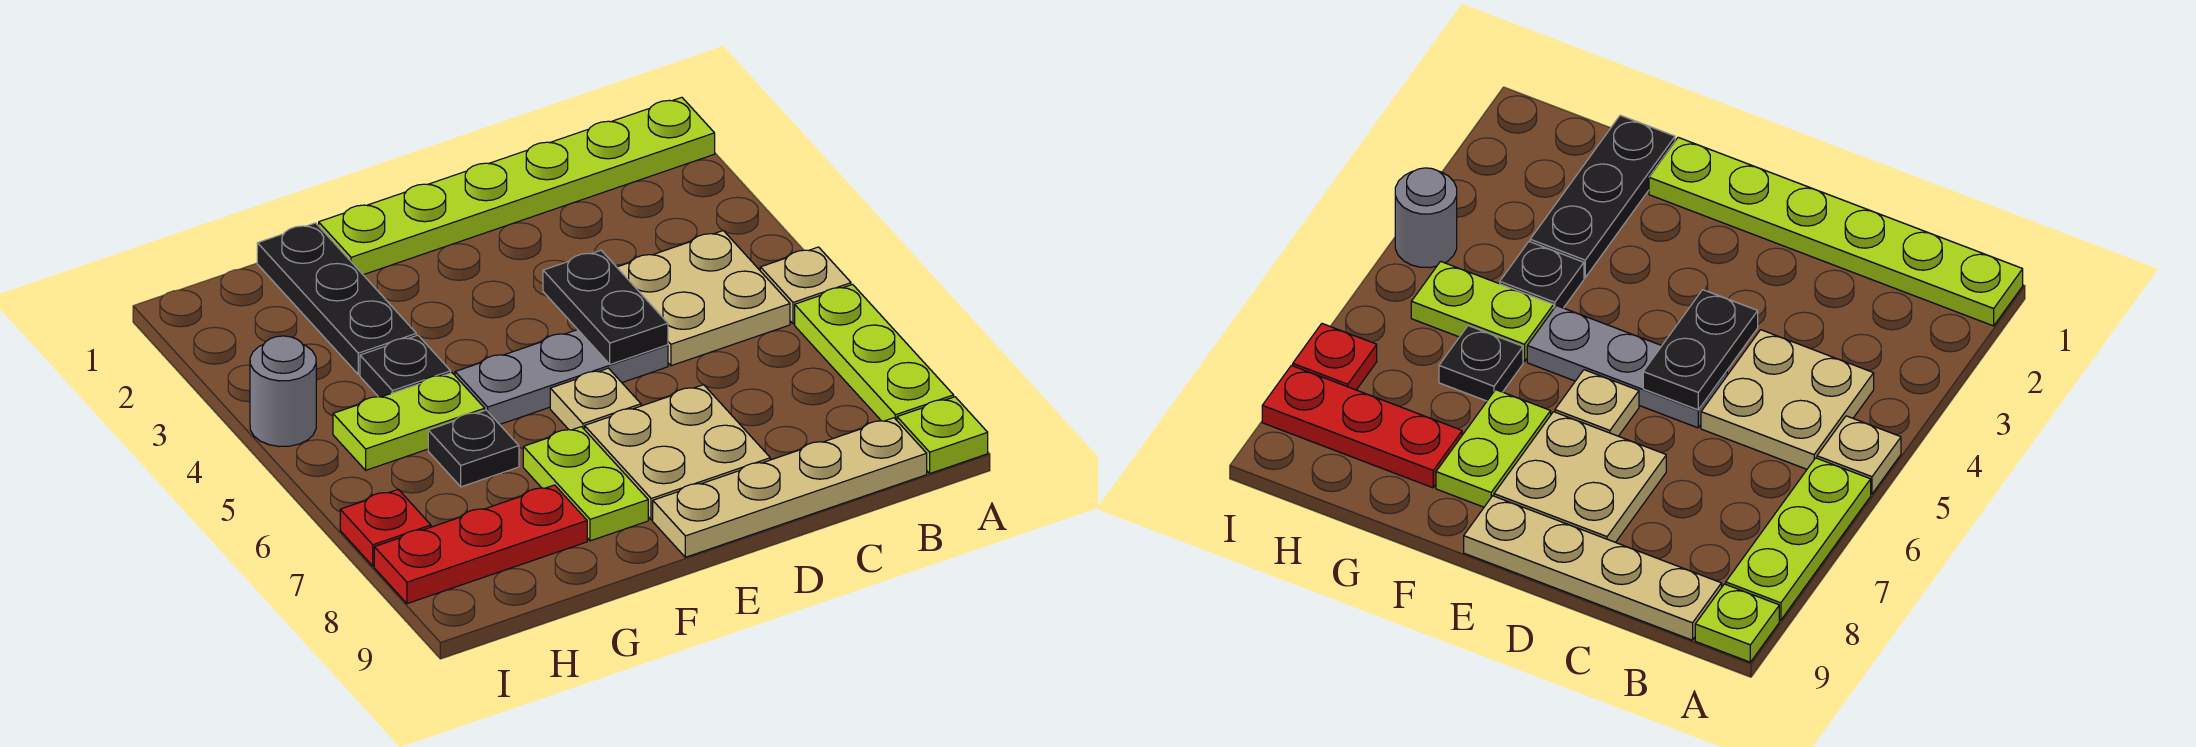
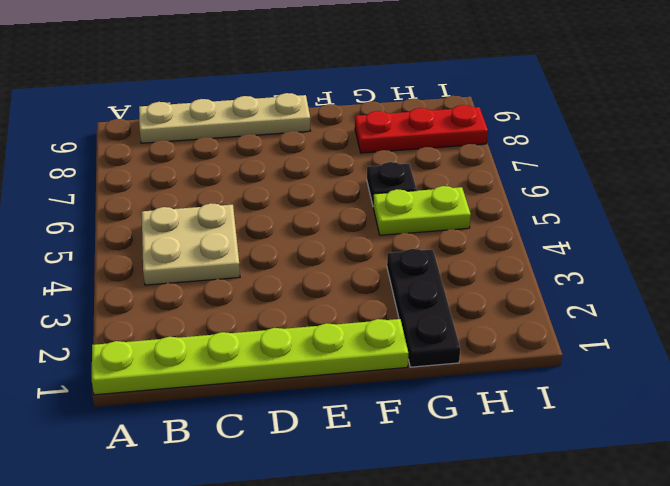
none -> tan 1x1 plate [760,247,851,324]
none -> lime 1x3 plate [795,285,954,421]
none -> lime 1x1 plate [897,397,988,473]

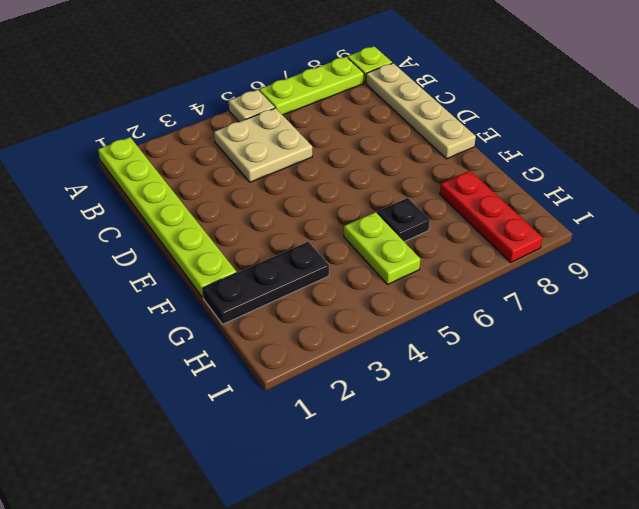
none -> grey 1x3 plate [455,330,668,424]
none -> tan 2x2 plate [585,385,770,520]
none -> tan 1x1 plate [550,368,641,430]

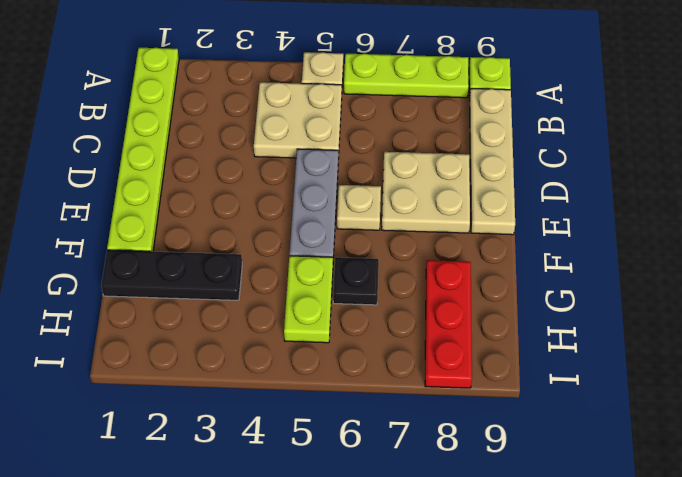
none -> lime 1x2 plate [523,427,648,541]
none -> black 1x1 plate [360,335,451,397]
none -> grey 1x1 round brick [250,336,316,447]

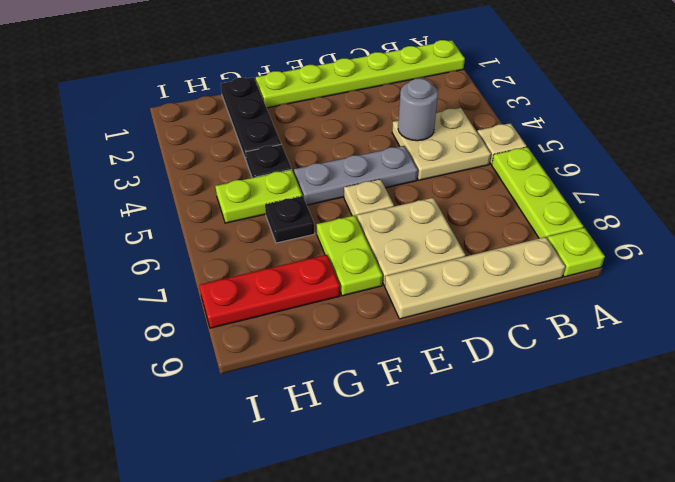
grey 1x1 round brick [398,78,438,141] -> grey 1x1 round brick moved to [250,336,316,447]
none -> red 1x1 plate [340,489,431,566]
none -> black 1x2 plate [543,250,668,364]

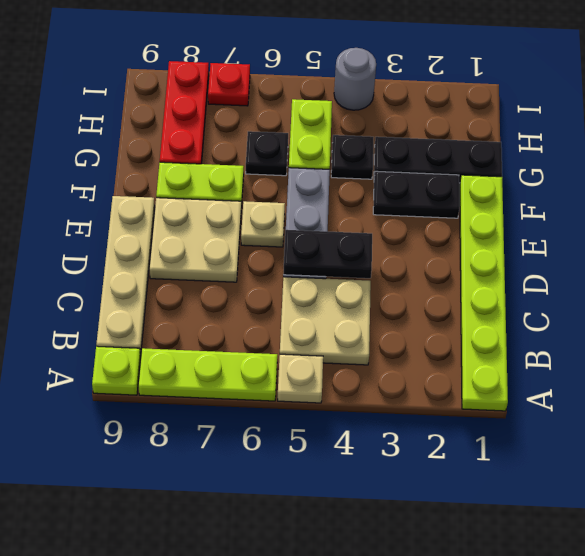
black 1x2 plate [373,171,459,218] -> none

